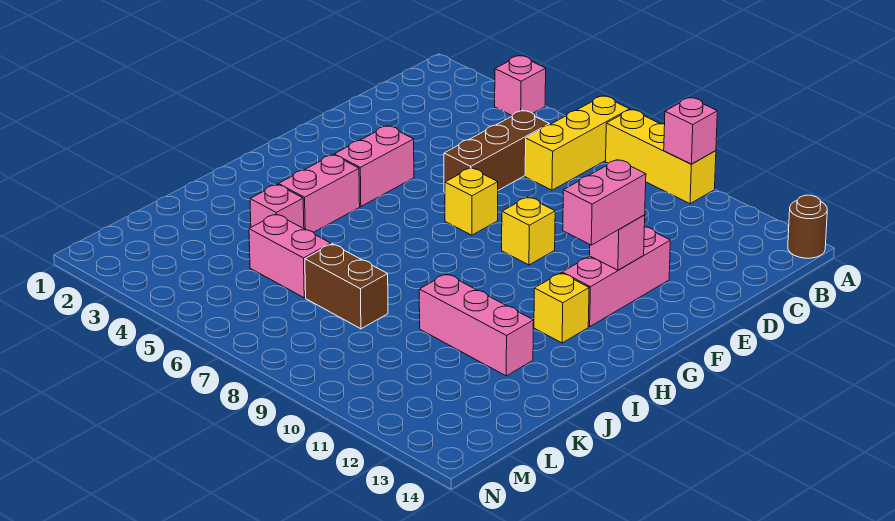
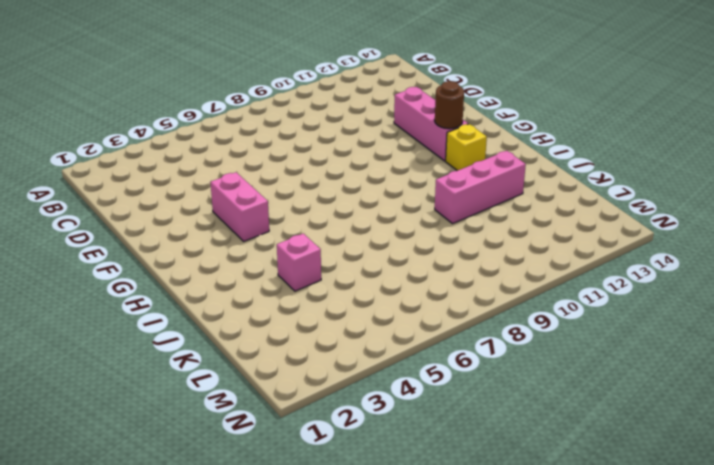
brown 1x1 round brick [435,81,464,129] -> brown 1x1 round brick moved to [788,195,827,258]
none -> pink 1x1 brick [495,56,546,115]
none -> yellow 1x3 brick [525,96,630,190]
none -> yellow 1x3 brick [606,110,716,204]

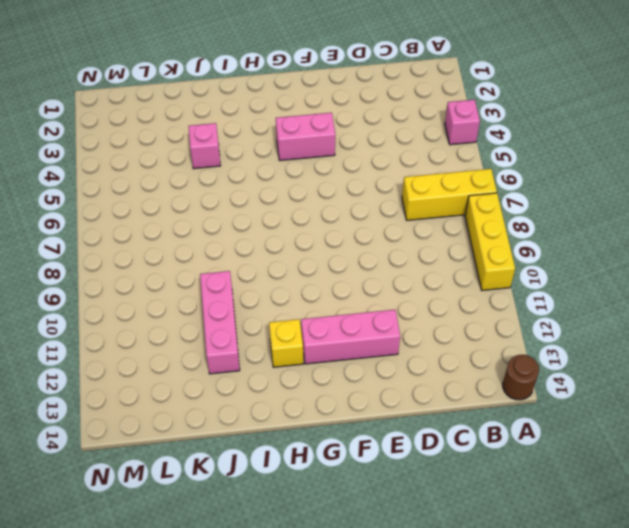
none -> brown 1x3 brick [444,111,549,192]
none -> yellow 1x1 brick [445,168,498,235]
none -> yellow 1x1 brick [502,197,555,265]

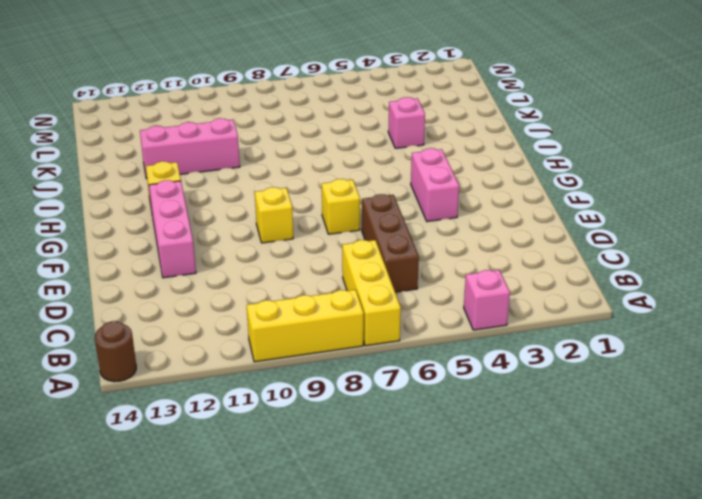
none -> pink 1x2 brick [278,155,360,232]
none -> pink 1x2 brick [249,214,331,298]
none -> brown 1x2 brick [305,244,388,329]

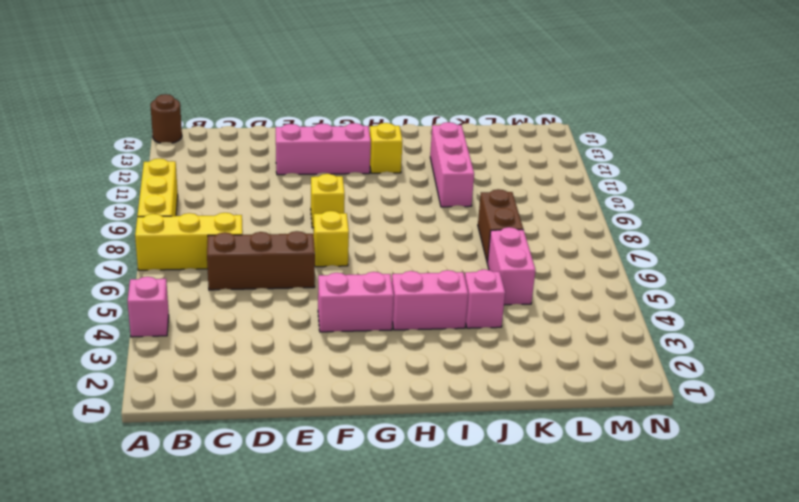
none -> pink 1x1 brick [664,98,717,164]
none -> pink 1x1 brick [590,215,645,270]
none -> pink 1x2 brick [563,160,646,245]

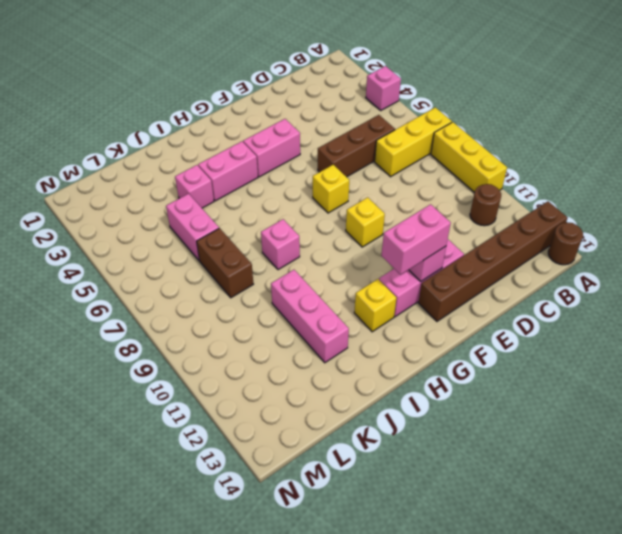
brown 1x6 brick [418,201,568,321] -> none
brown 1x1 round brick [470,184,501,226] -> none
pink 1x1 brick [261,219,300,270] -> pink 1x1 brick moved to [664,98,717,164]

